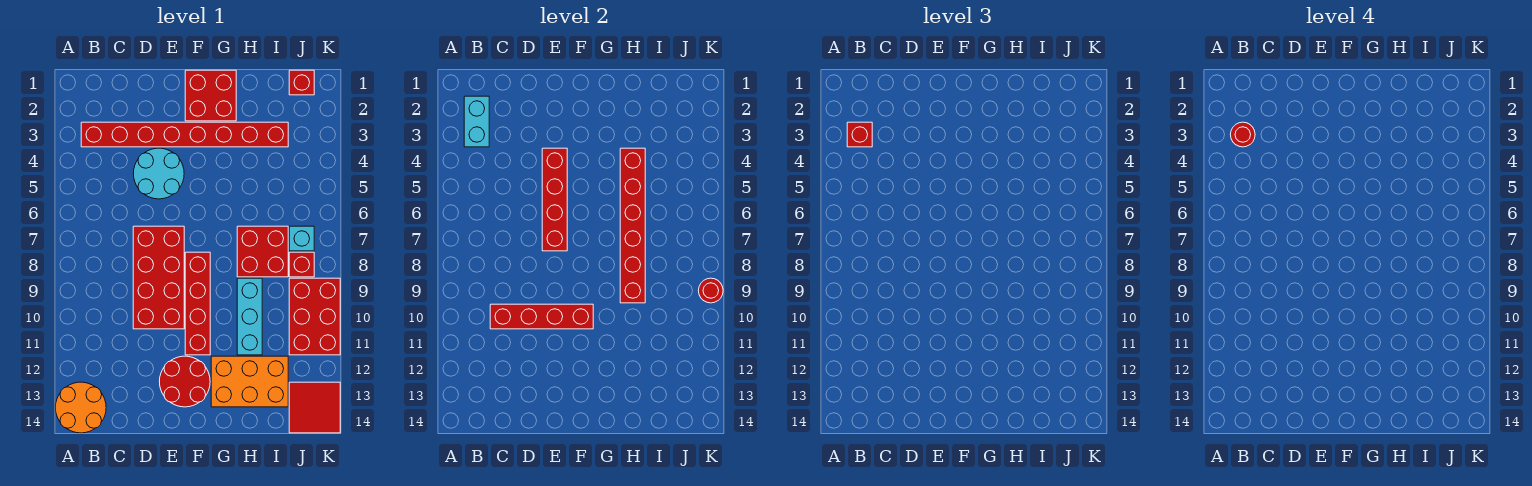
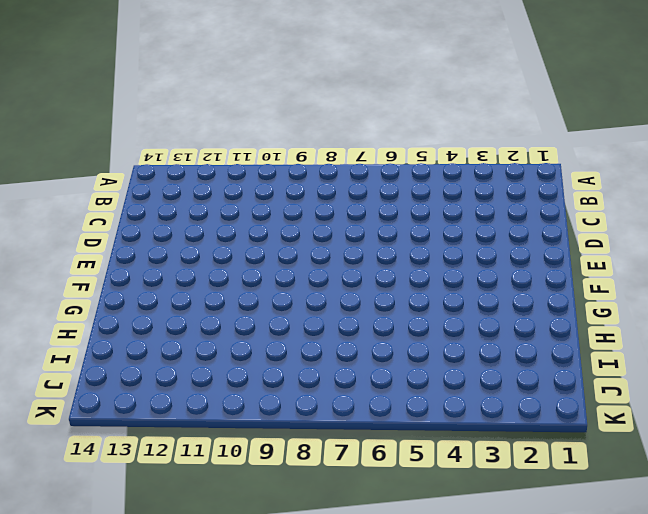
none -> orange 2x2 round brick [55,382,106,433]
none -> red 1x8 brick [81,122,288,147]
none -> cyan 2x2 round brick [133,148,184,199]

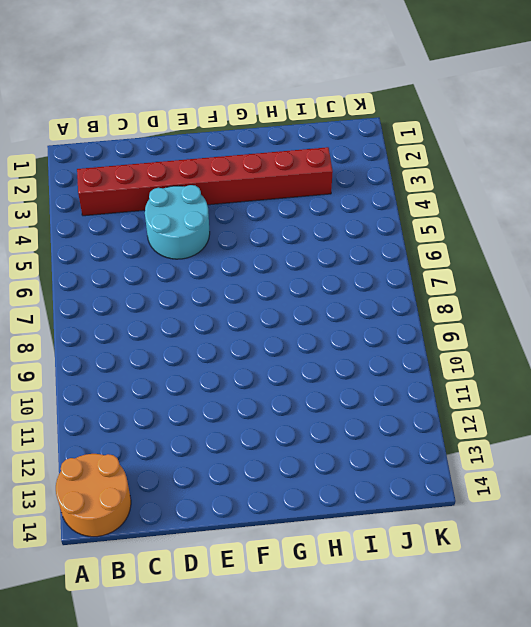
none -> red 2x4 brick [133,226,184,329]
none -> red 2x2 round brick [159,356,210,407]
none -> red 2x2 brick [185,70,236,121]

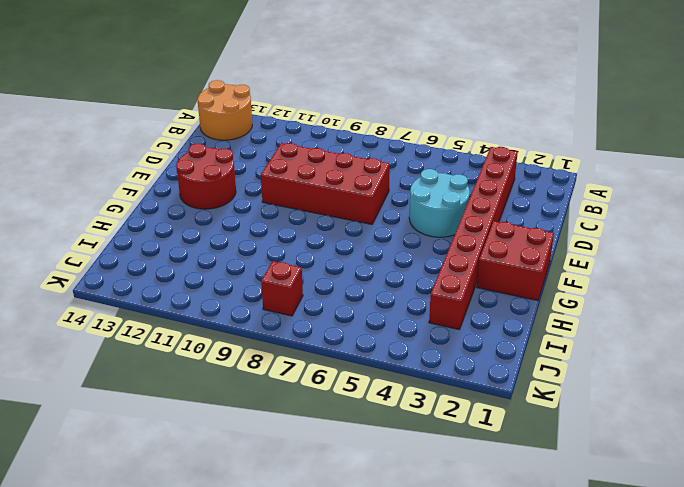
none -> red 1x4 brick [185,252,210,355]
none -> orange 2x3 brick [211,356,288,407]
none -> red 2x2 brick [237,226,288,277]

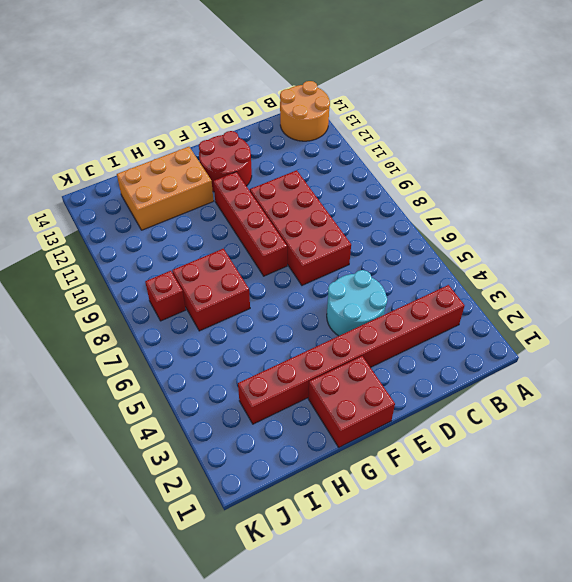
none -> cyan 1x3 brick [237,278,262,355]
none -> red 1x1 brick [289,70,314,95]
none -> cyan 1x1 brick [289,226,314,251]

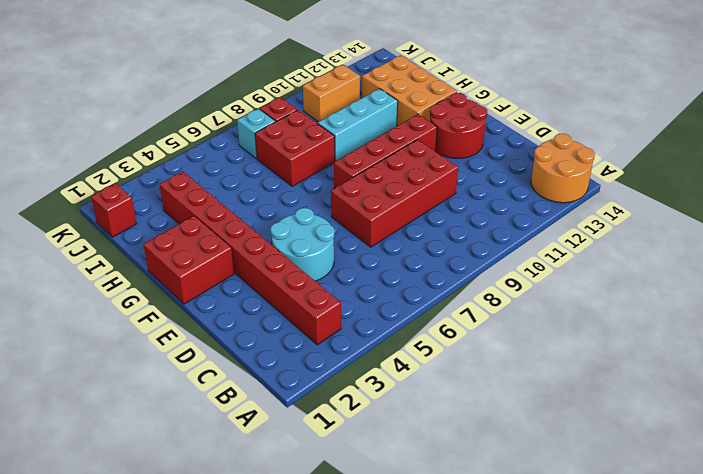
orange 1x2 brick [303,65,360,122] -> red 2x3 brick [289,278,340,355]
none -> red 2x2 tile [289,382,340,433]
none -> cyan 1x2 brick [464,96,489,147]
none -> red 1x4 brick [490,304,593,329]

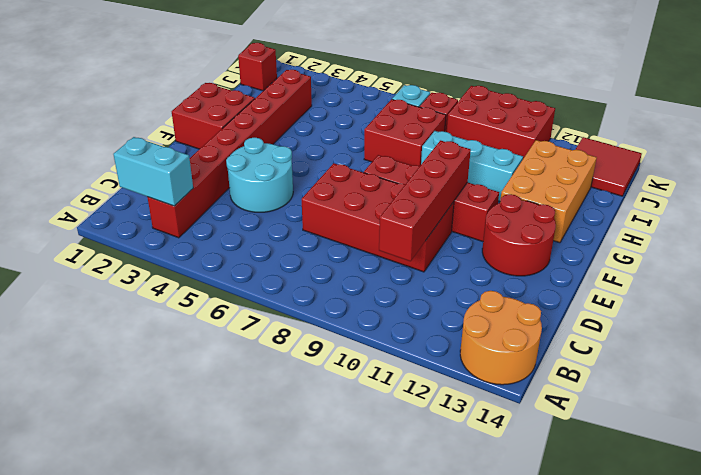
none -> red 1x4 brick [542,148,567,251]
none -> red 1x6 brick [620,148,645,303]
none -> red 1x1 round brick [698,278,723,303]

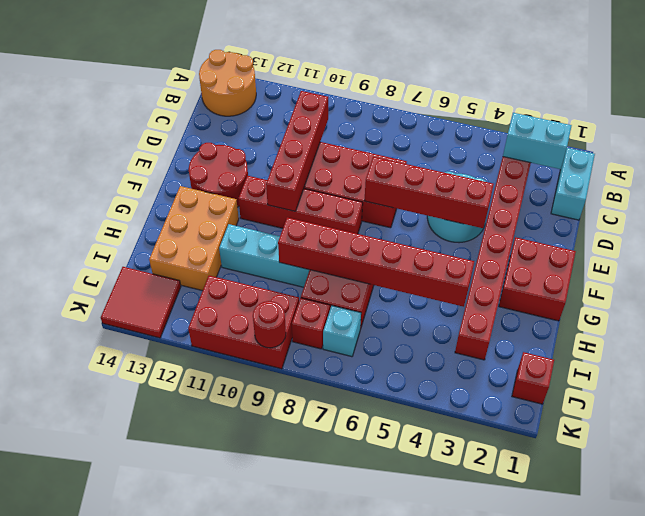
cyan 1x2 brick [551,148,595,220] -> none
none -> red 1x1 brick [847,122,872,147]
none -> red 1x1 round brick [1230,122,1255,147]

